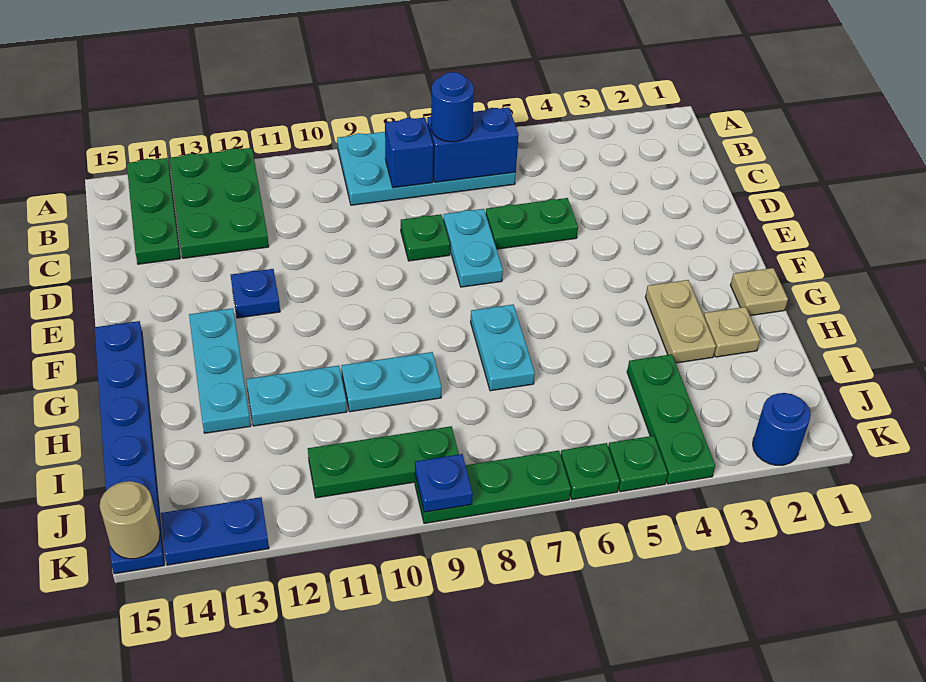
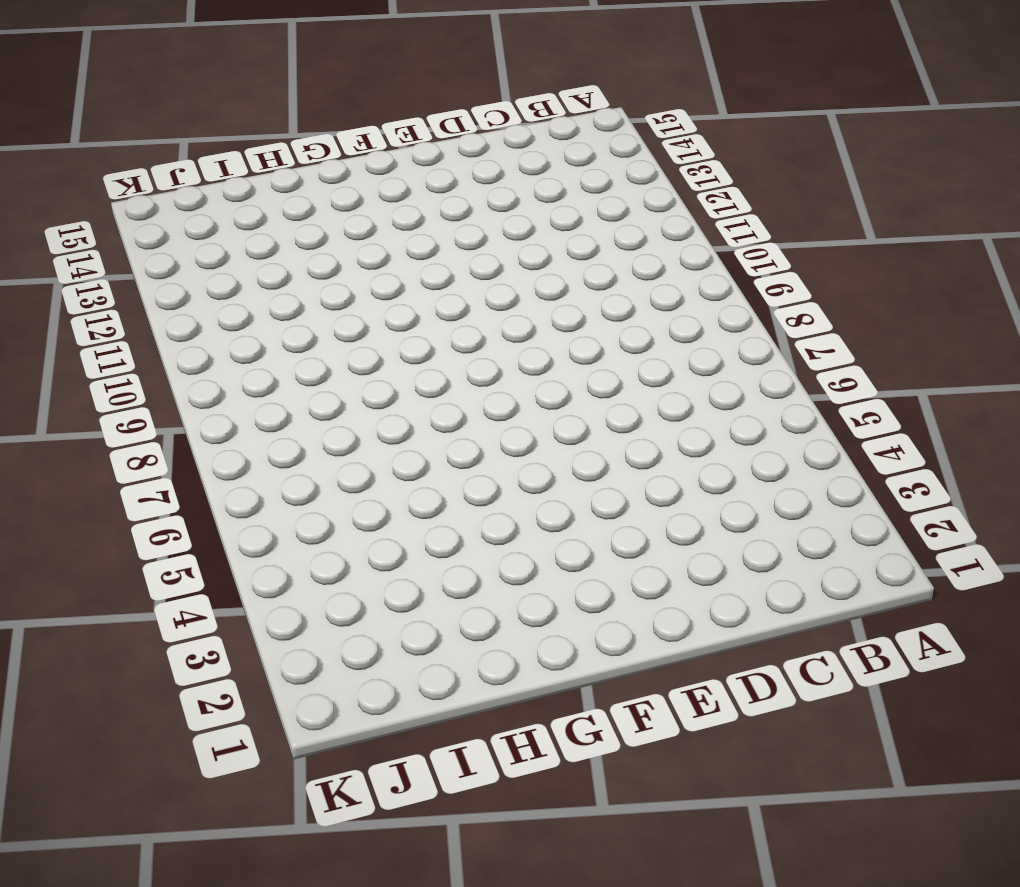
none -> cyan 2x4 plate [337,132,516,205]
none -> green 2x3 plate [170,148,269,258]
none -> green 1x3 plate [127,158,180,264]

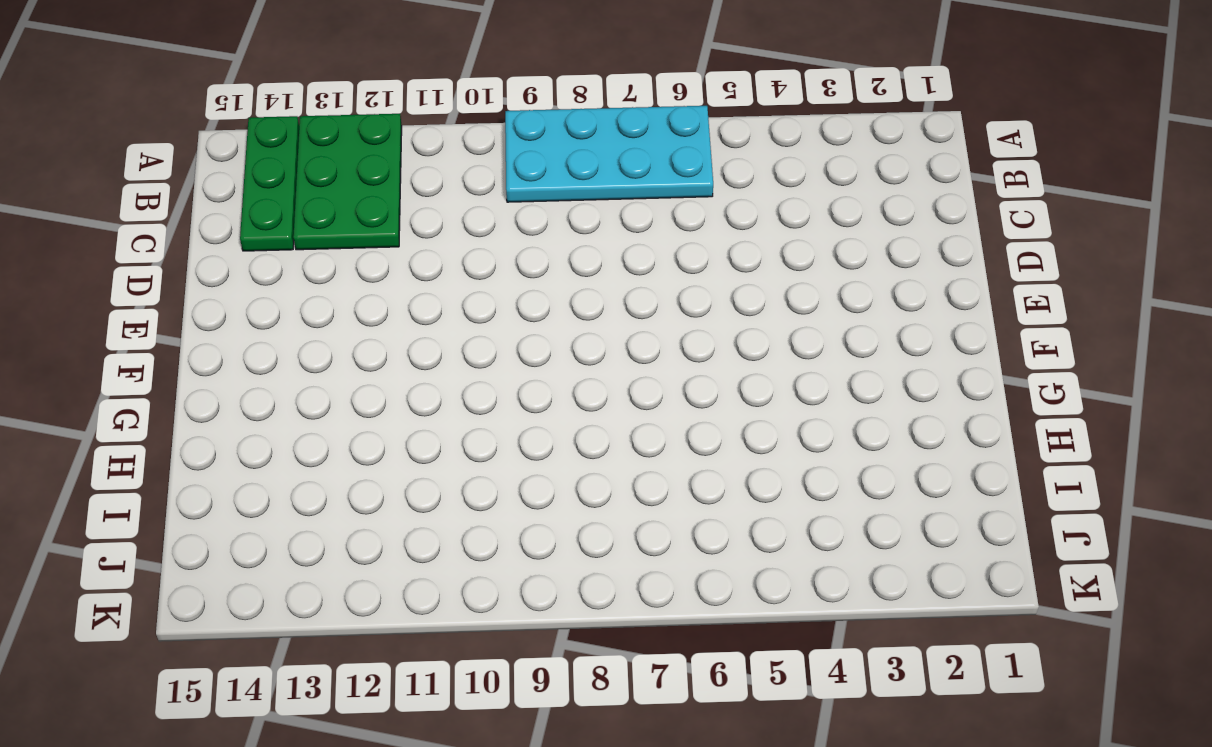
none -> green 1x2 plate [486,198,578,249]
none -> cyan 1x2 plate [443,209,503,287]
none -> green 1x1 plate [401,214,450,261]

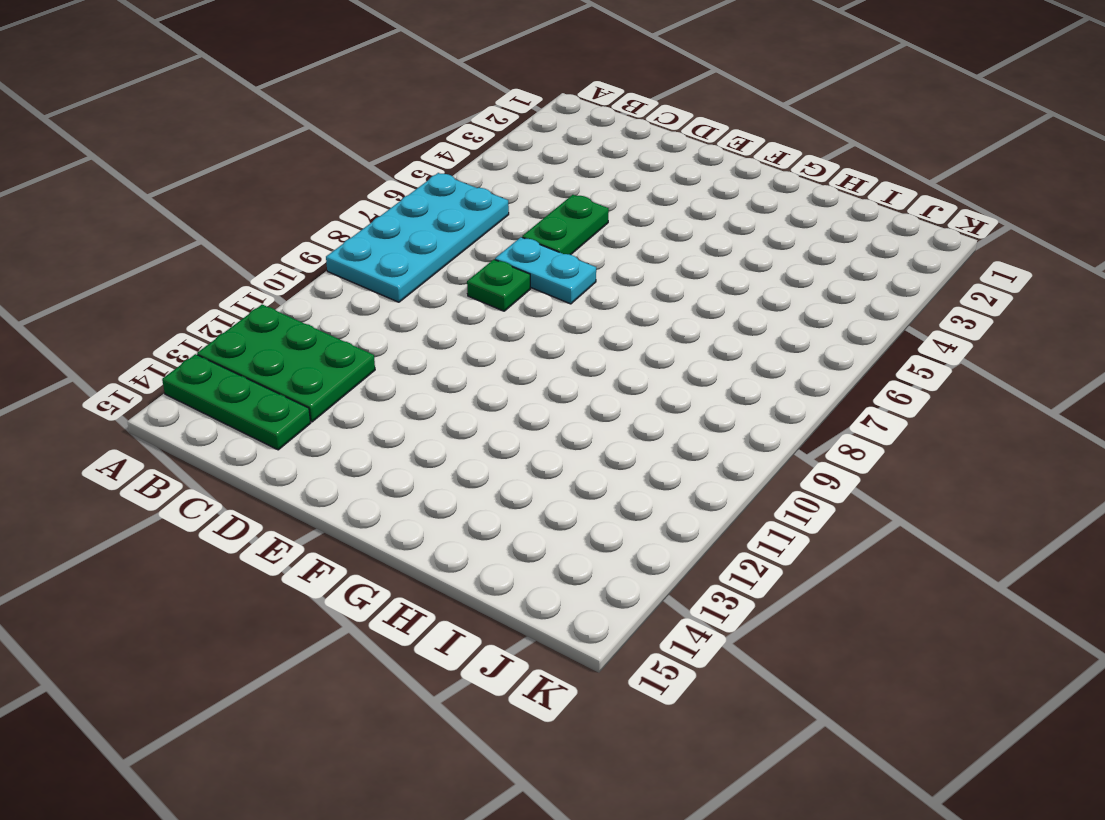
none -> blue 1x1 plate [231,269,280,318]
none -> cyan 1x3 plate [189,308,251,433]
none -> blue 1x6 plate [95,321,164,574]

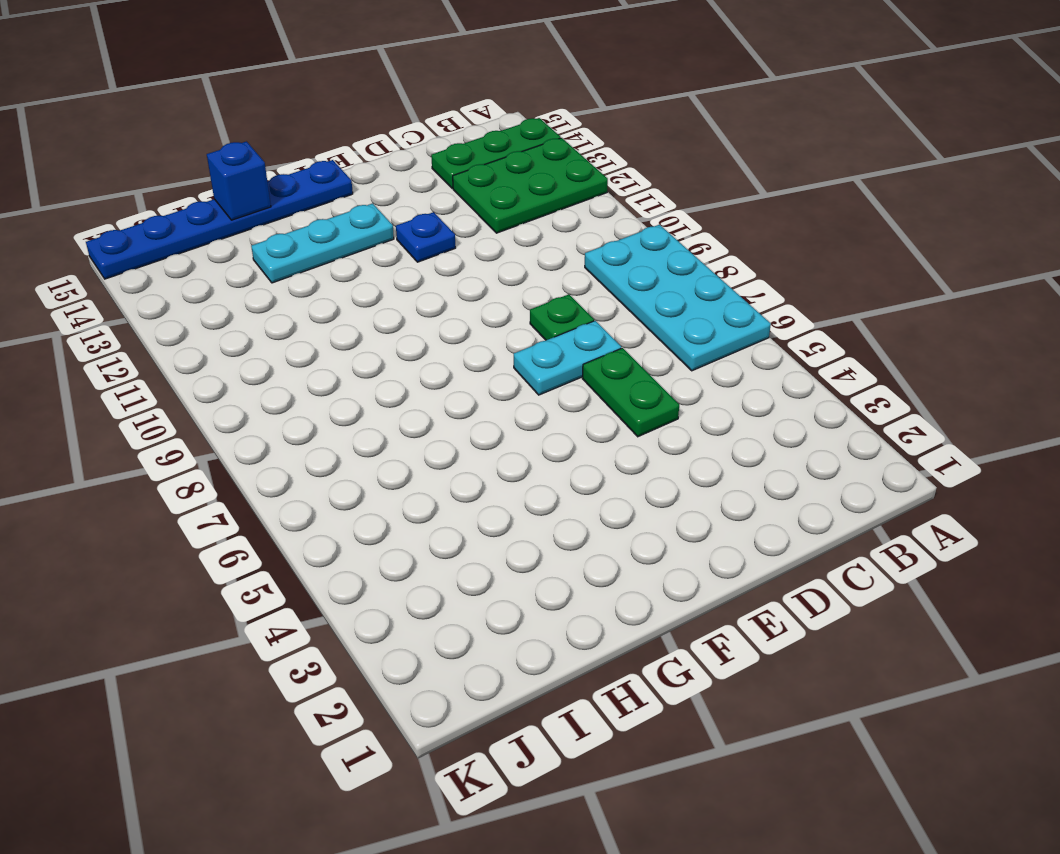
blue 1x1 brick [207,141,271,220] -> blue 1x1 brick moved to [385,118,433,188]
none -> tan 1x1 plate [731,268,788,316]
none -> tan 1x2 plate [645,280,716,363]
none -> cyan 1x2 plate [471,305,535,391]

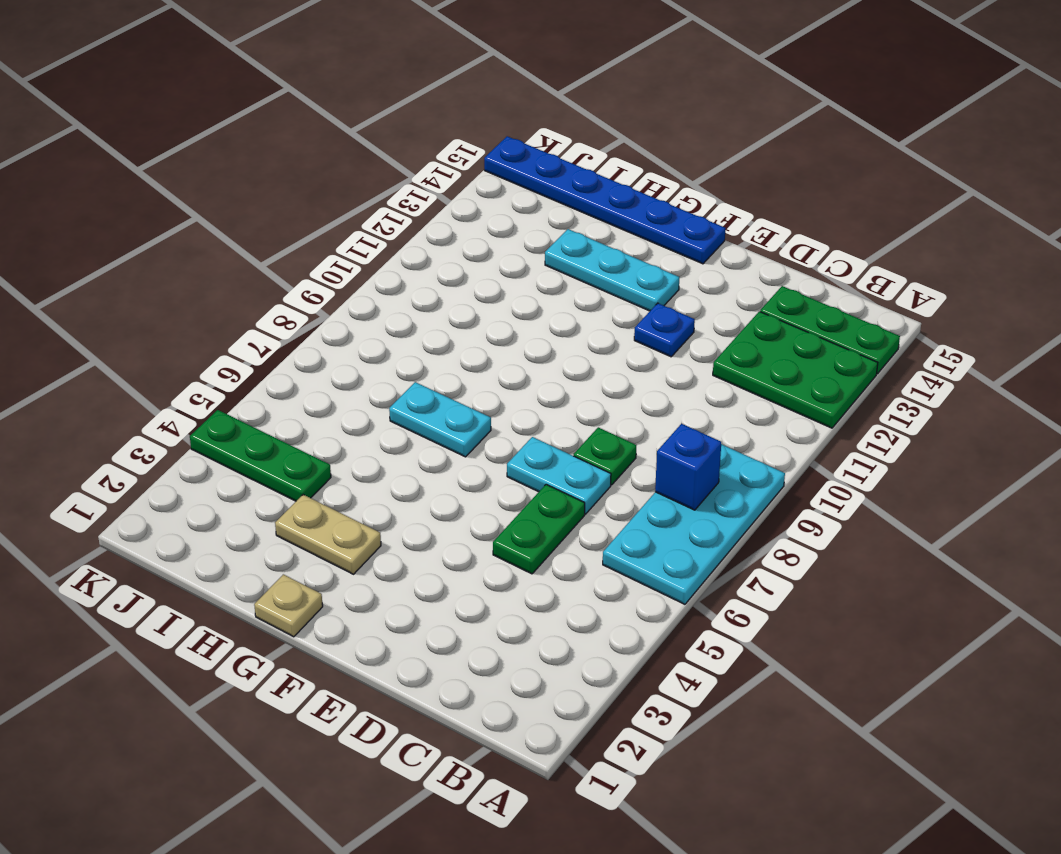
none -> tan 1x1 plate [704,307,760,357]
none -> cyan 1x2 plate [341,352,442,412]
none -> cyan 1x2 plate [246,366,347,426]

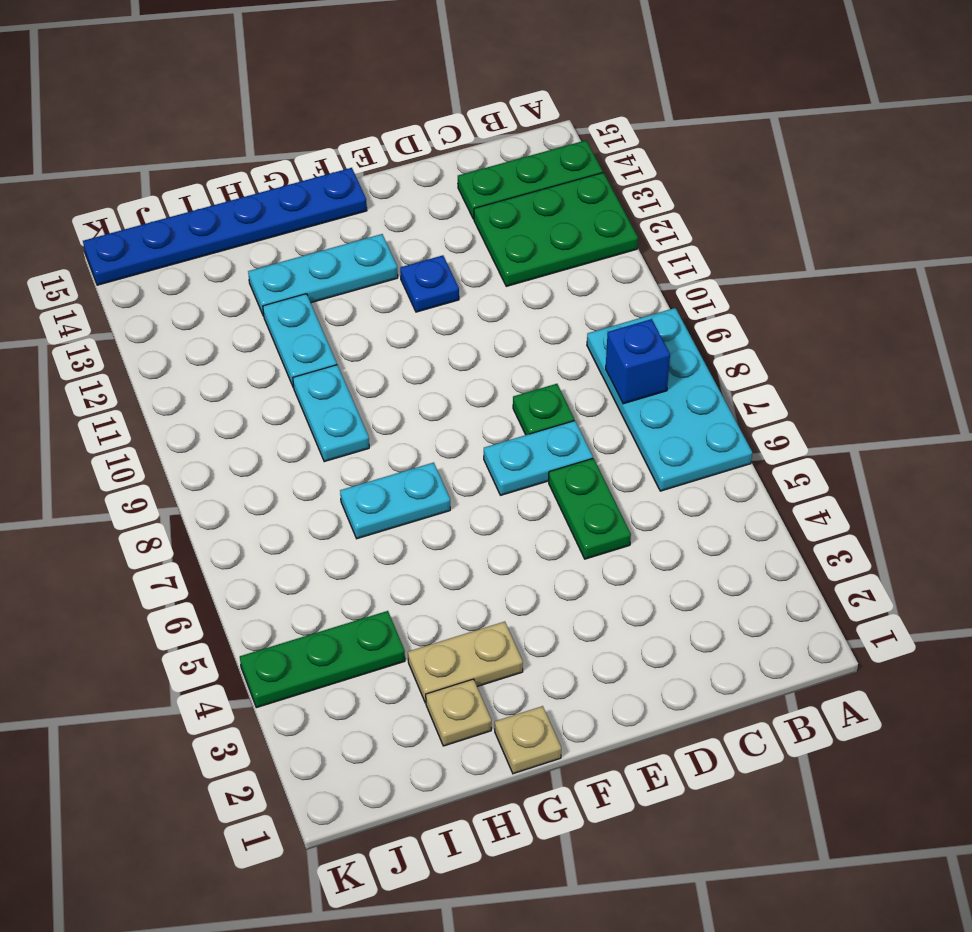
none -> green 1x3 plate [308,426,459,498]
none -> blue 1x1 round brick [753,393,811,465]
none -> green 1x1 plate [608,436,668,492]

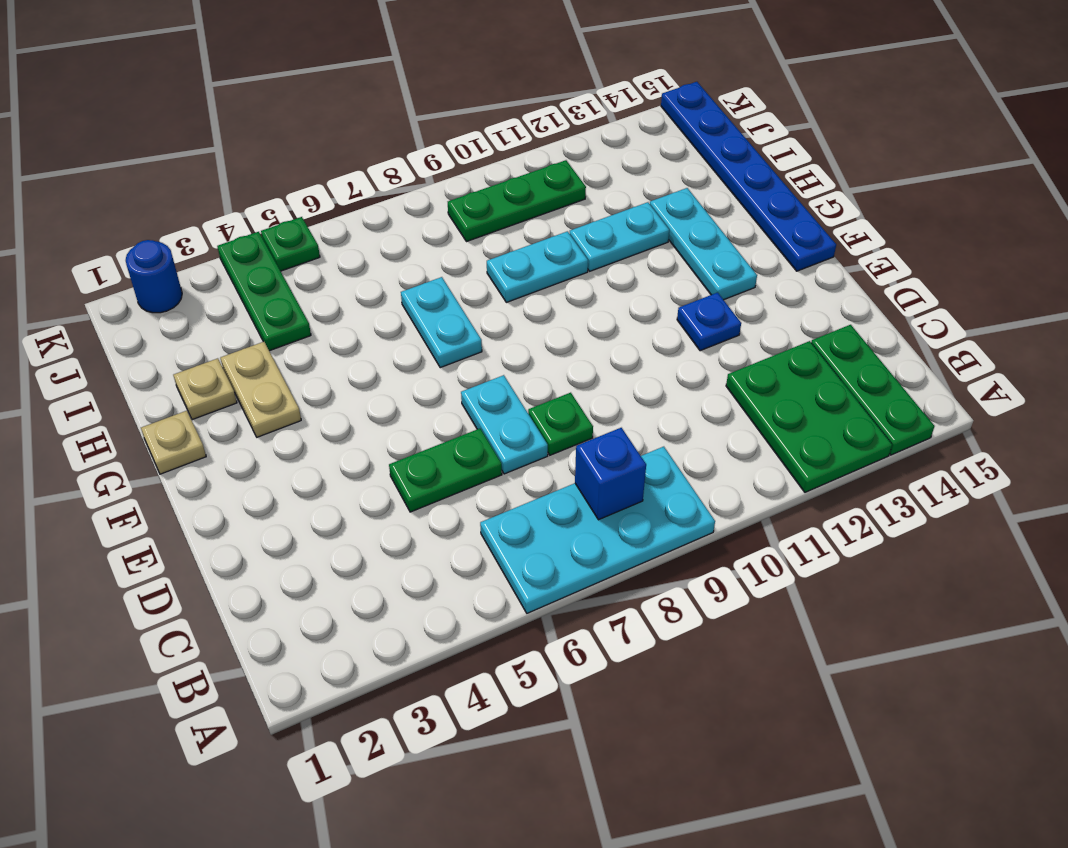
none -> green 1x1 plate [561,443,620,500]
none -> green 1x3 plate [415,451,571,524]
none -> blue 1x2 plate [161,497,269,565]

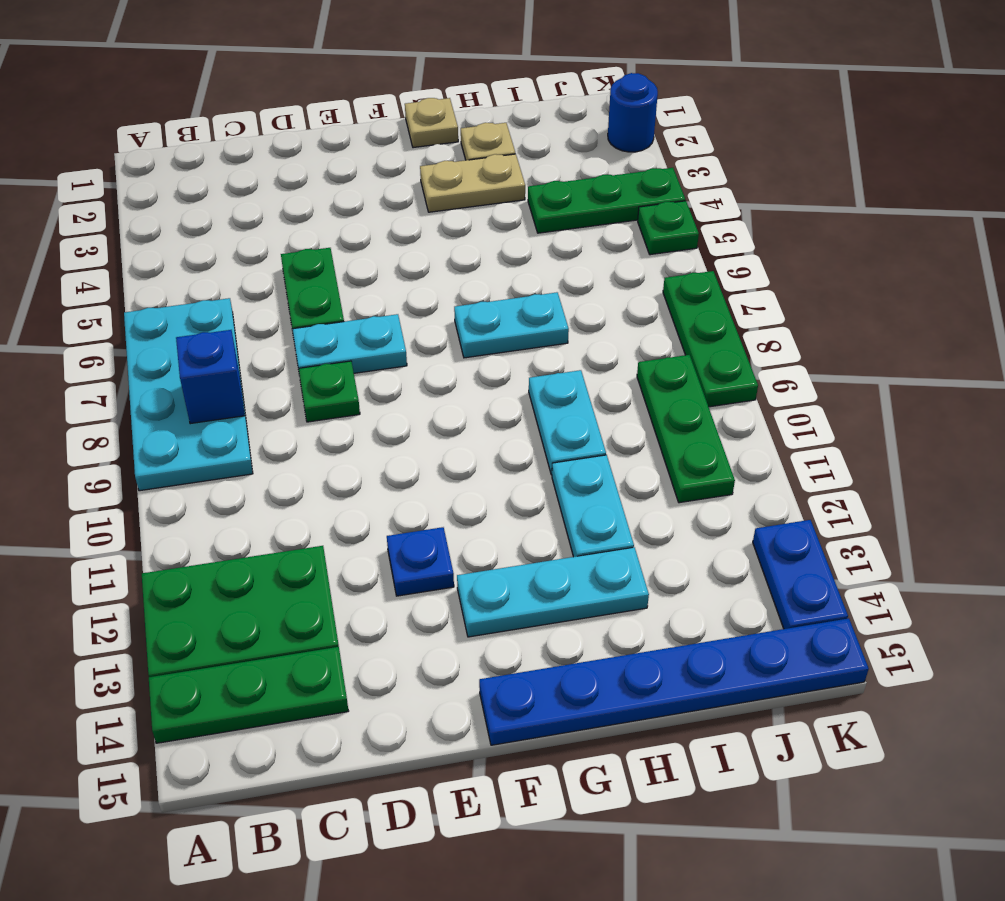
none -> green 1x1 plate [561,443,620,500]
none -> blue 1x2 brick [427,108,519,182]
none -> blue 1x1 plate [415,454,473,512]

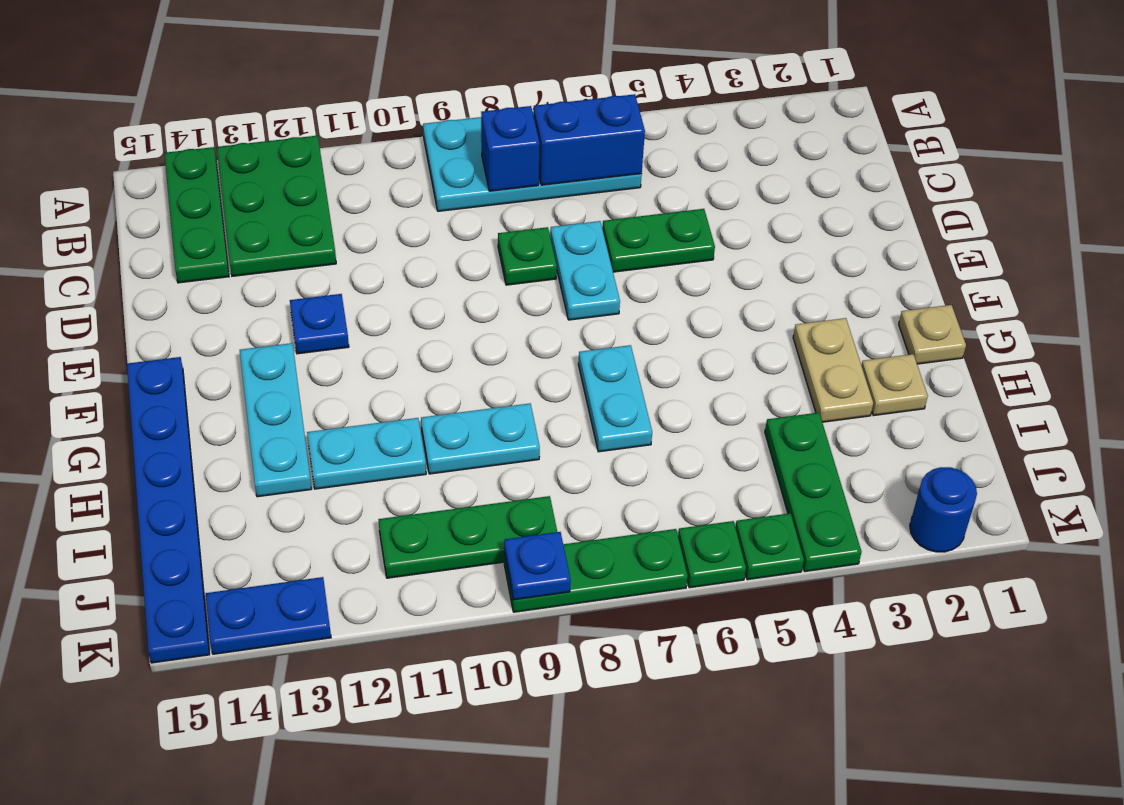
none -> tan 1x1 round brick [100,481,160,559]
none -> blue 1x1 round brick [431,72,474,142]

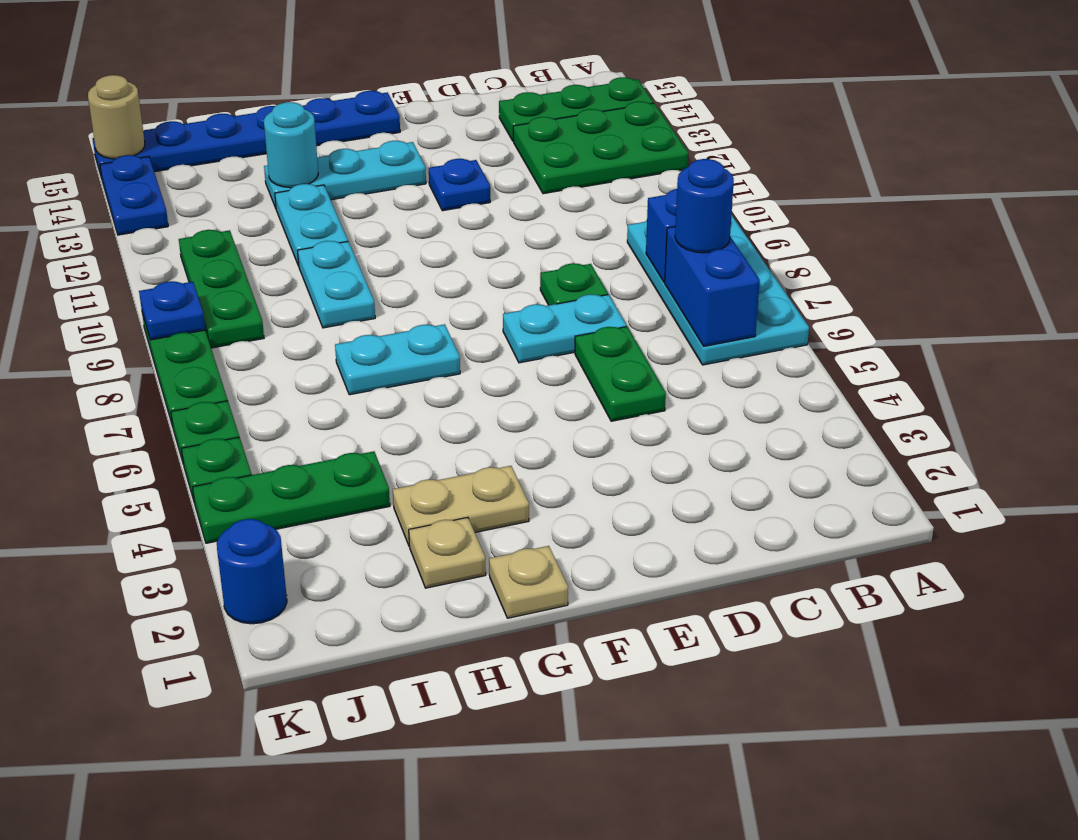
cyan 1x1 round brick [264,102,318,188] -> none

